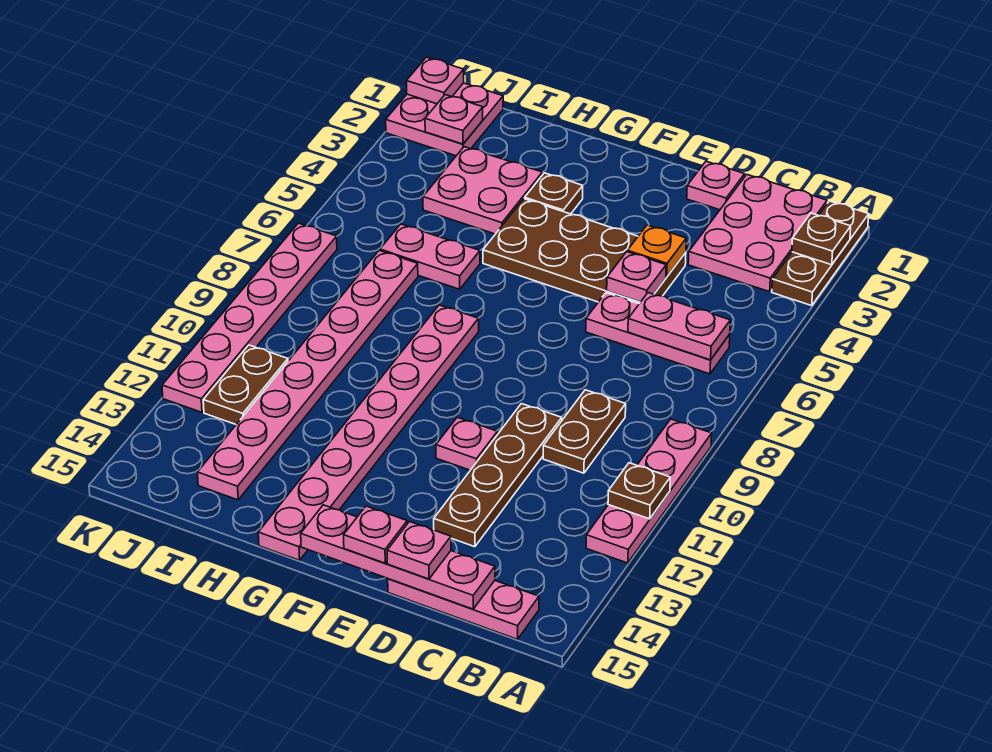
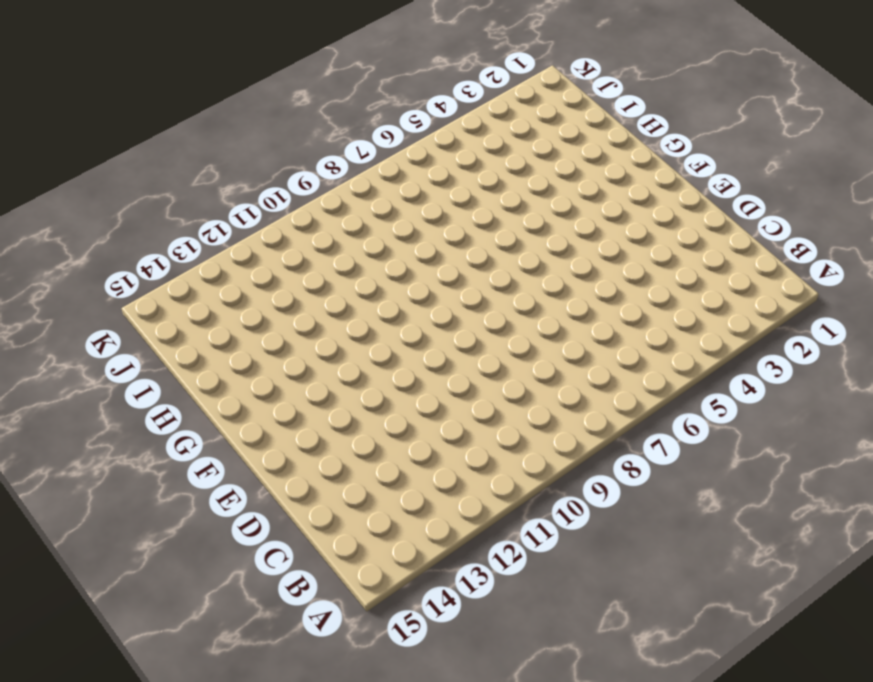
none -> brown 1x3 plate [772,201,869,306]
none -> pink 1x4 plate [586,419,712,563]
none -> pink 2x3 plate [688,175,827,292]

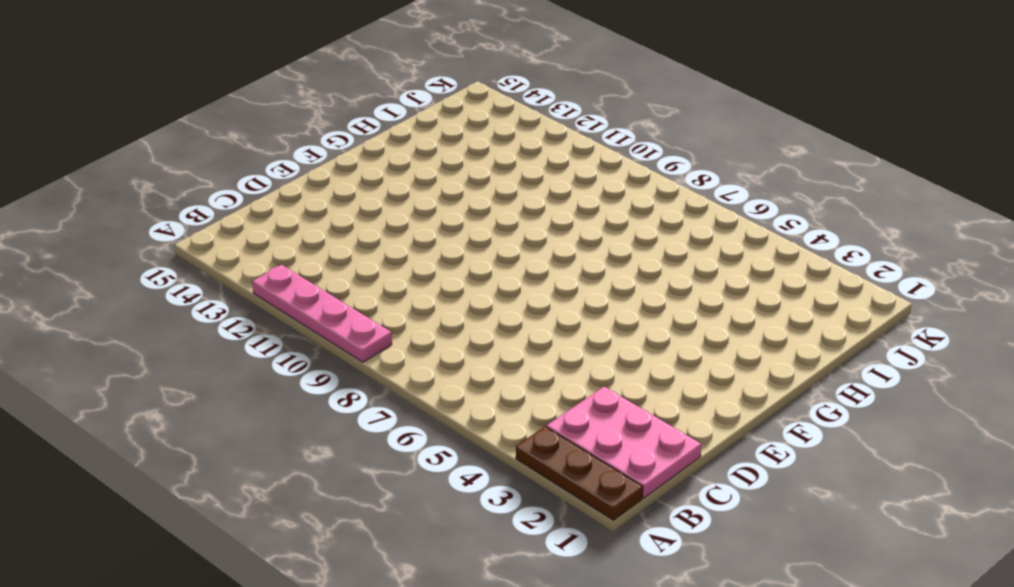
none -> pink 1x3 plate [586,293,730,374]
none -> pink 1x3 plate [388,579,539,639]
none -> brown 1x2 plate [543,390,626,473]

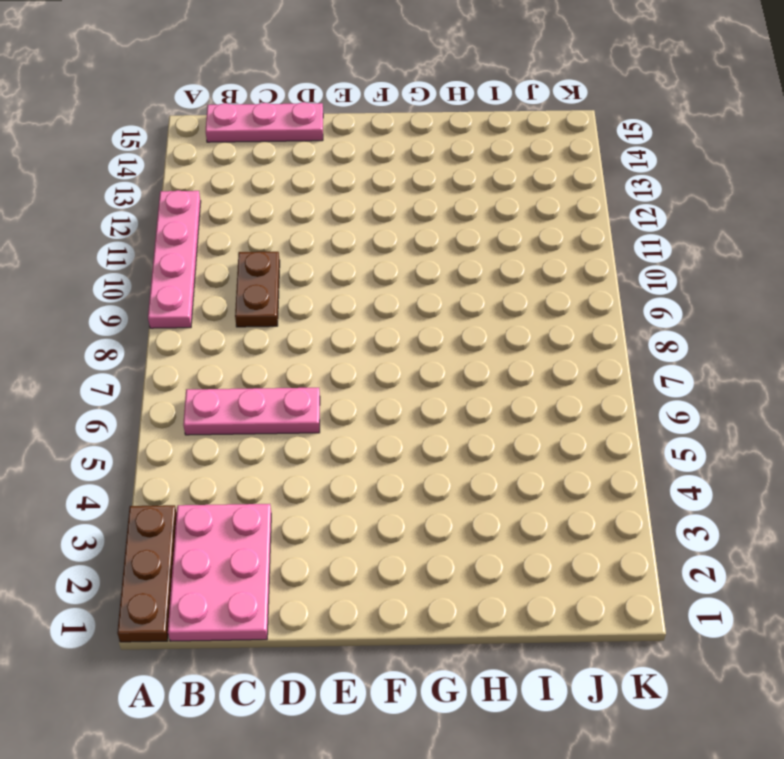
none -> pink 1x1 plate [687,161,745,210]
none -> brown 2x4 plate [483,199,686,304]
none -> brown 1x4 plate [434,404,562,547]

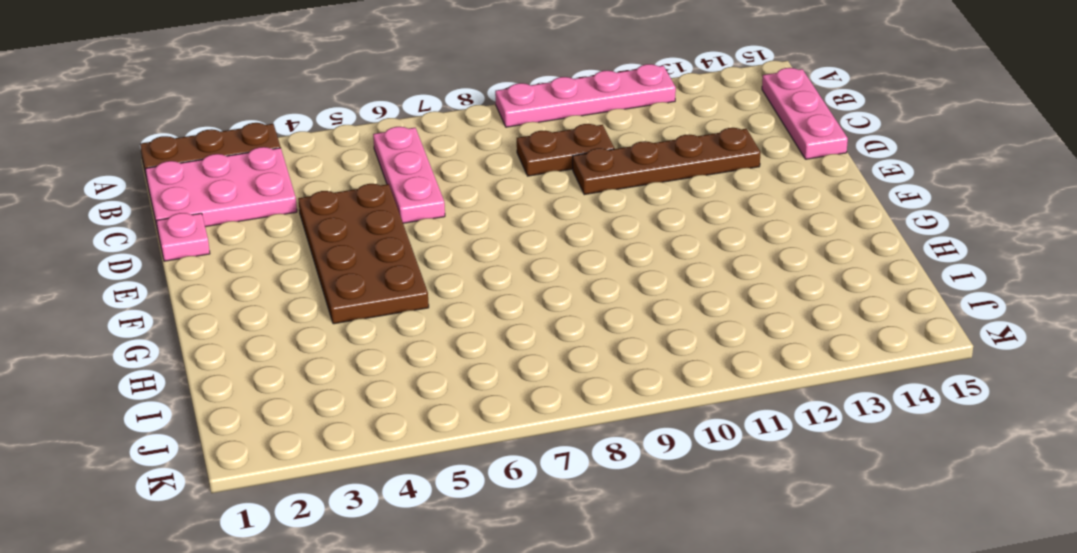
none -> pink 1x1 plate [436,417,497,470]
none -> brown 1x1 plate [525,173,583,214]
none -> pink 1x8 plate [258,305,479,560]

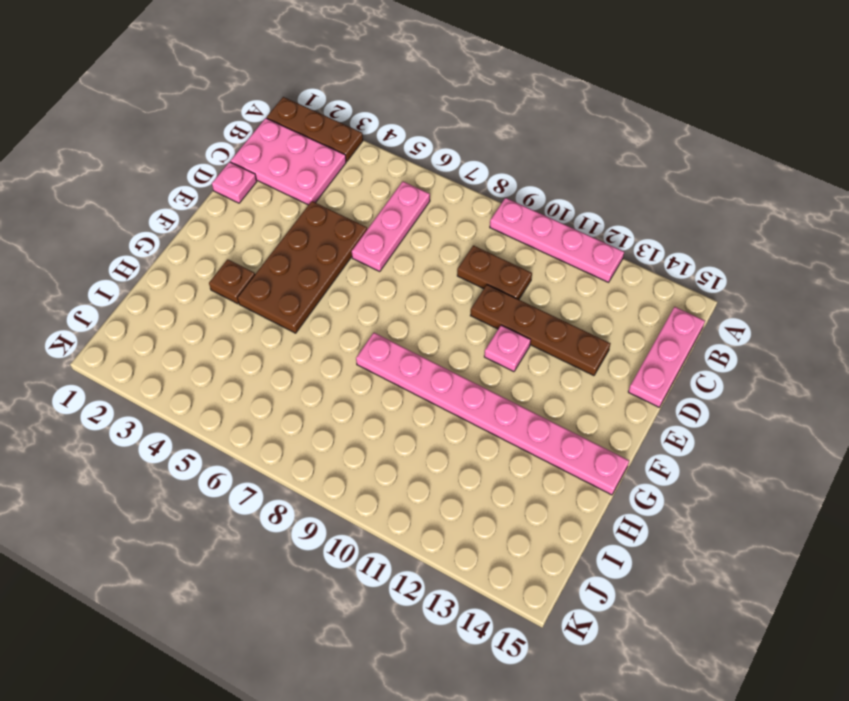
none -> pink 2x2 plate [423,147,542,234]
none -> pink 1x2 plate [380,224,480,289]
none -> pink 1x8 plate [198,251,418,500]

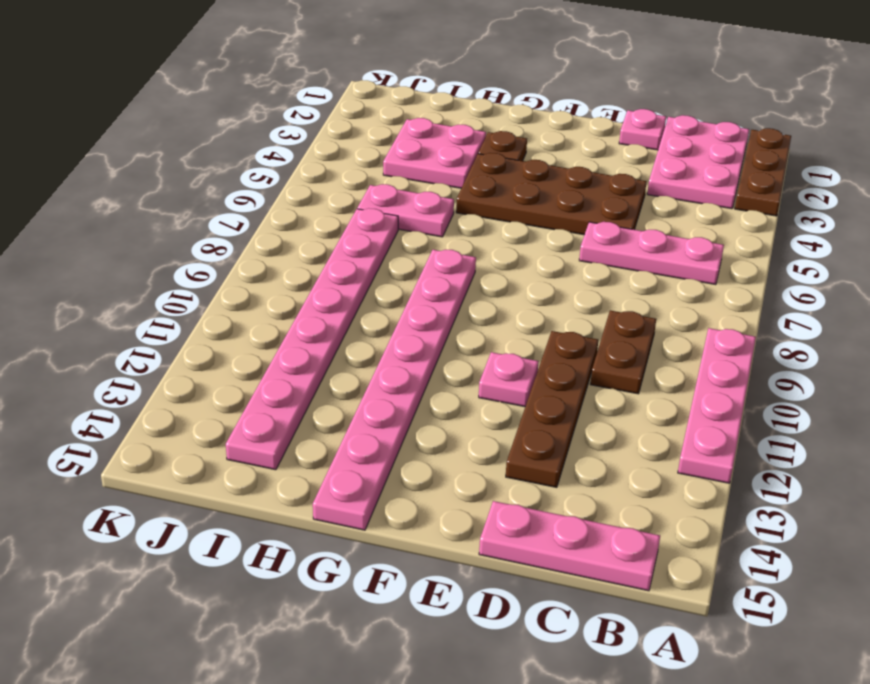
none -> pink 2x2 plate [386,83,503,156]
none -> brown 1x2 plate [203,345,288,424]
none -> pink 1x6 plate [162,223,337,412]

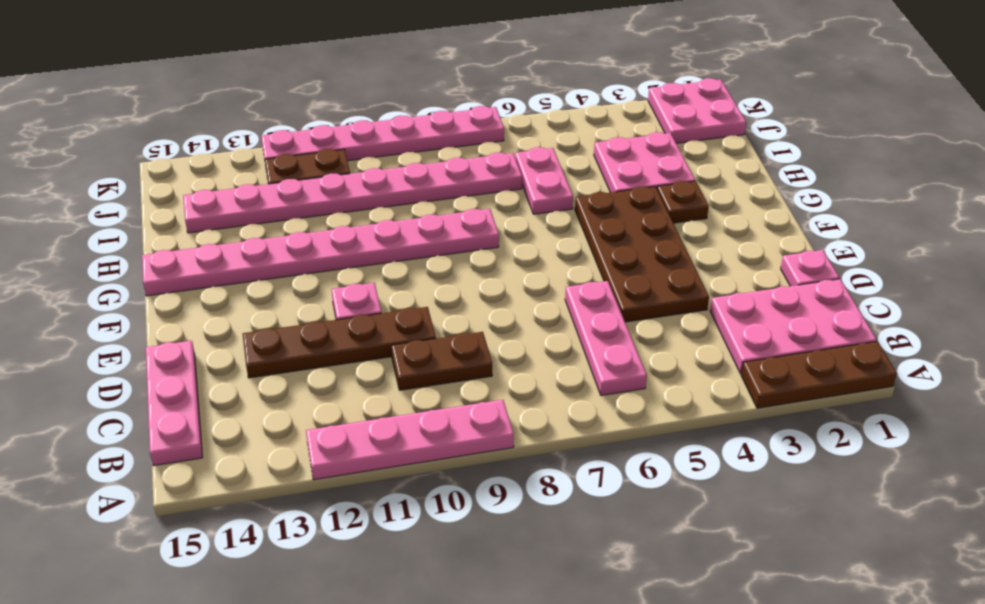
none -> brown 1x1 plate [792,213,851,265]
none -> brown 1x1 plate [608,463,670,519]
none -> pink 1x2 plate [628,293,730,360]

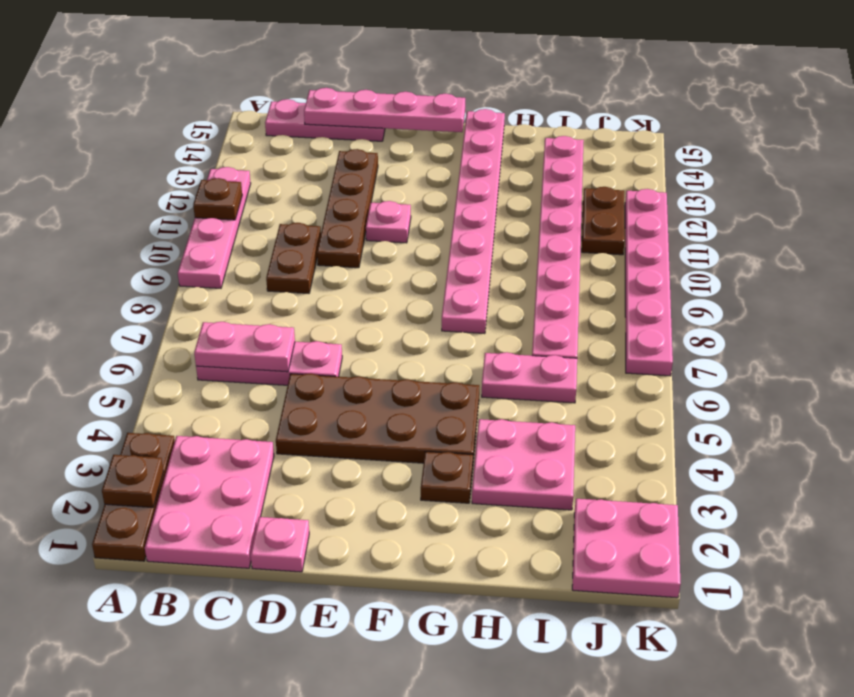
none -> orange 1x1 plate [627,225,686,277]
none -> pink 1x1 plate [607,252,666,302]
none -> pink 1x1 plate [425,95,483,144]

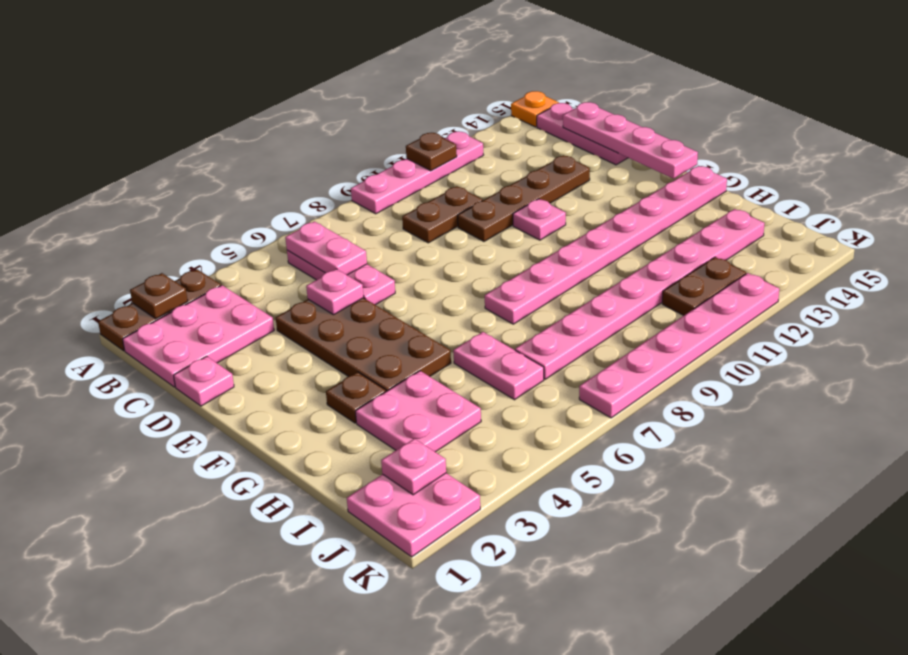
orange 1x1 plate [511,91,559,127] -> orange 1x1 plate moved to [627,225,686,277]
none -> pink 1x1 plate [406,57,464,104]
none -> pink 1x1 plate [387,522,451,579]
none -> pink 1x1 plate [344,506,407,563]

